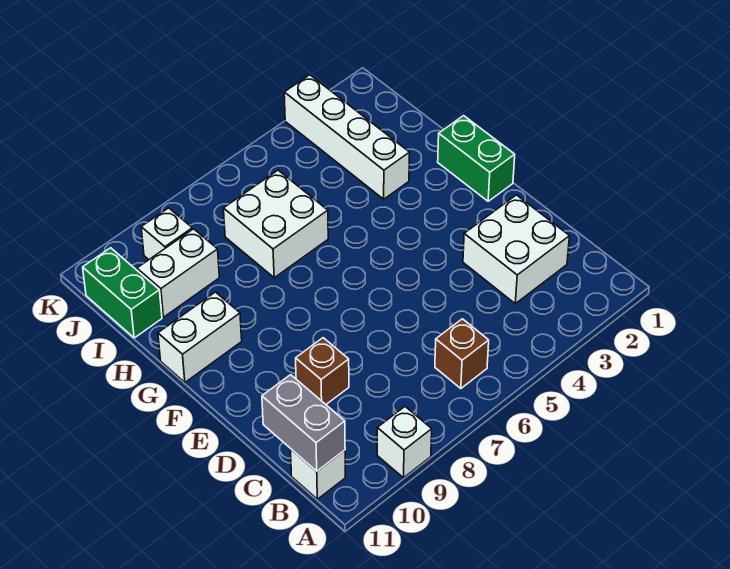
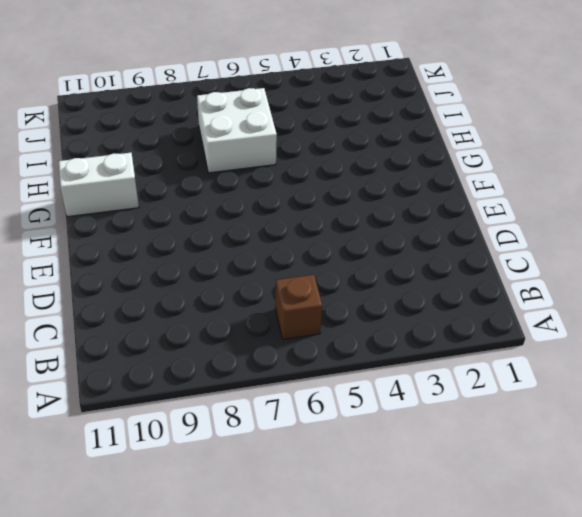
none -> white 1x1 brick [377,407,432,478]
none -> white 1x1 brick [291,449,345,499]
none -> white 2x2 brick [463,195,570,304]

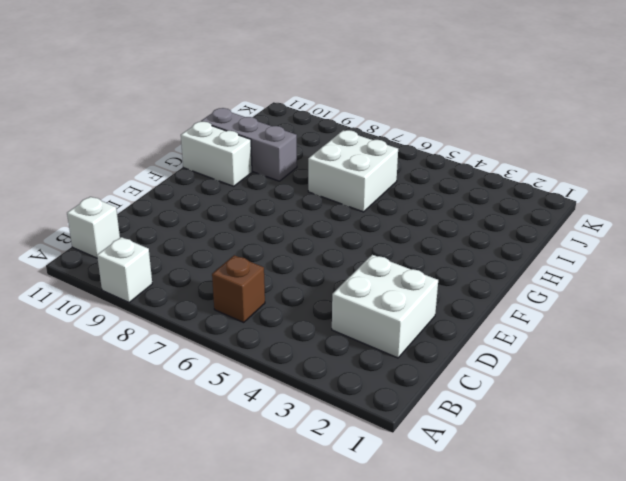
grey 1x3 brick [201,108,297,181] -> none
none -> brown 1x1 brick [296,338,349,404]
none -> green 1x2 brick [438,116,515,201]
none -> white 1x4 brick [284,75,410,199]

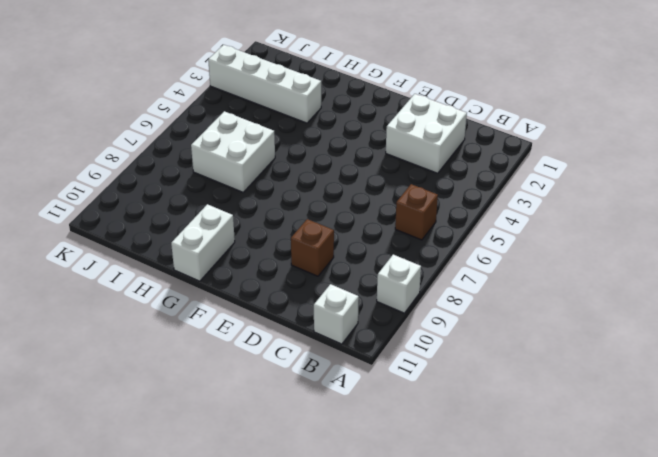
none -> green 1x2 brick [438,116,515,201]
none -> white 1x2 brick [137,229,219,317]
none -> green 1x2 brick [83,248,162,338]

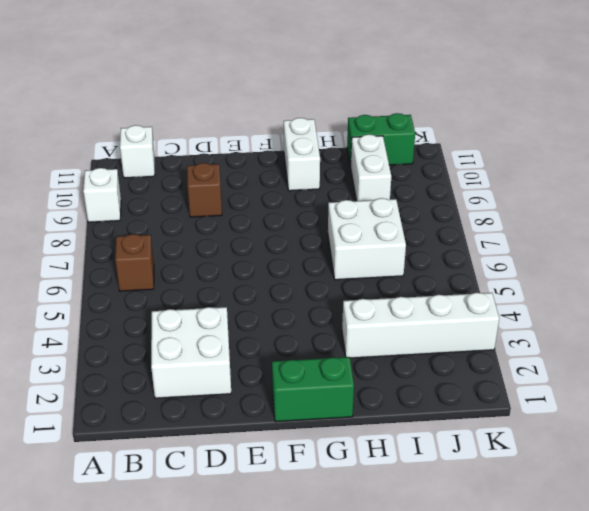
none -> white 1x1 brick [141,208,192,259]
none -> grey 1x2 brick [262,375,345,471]

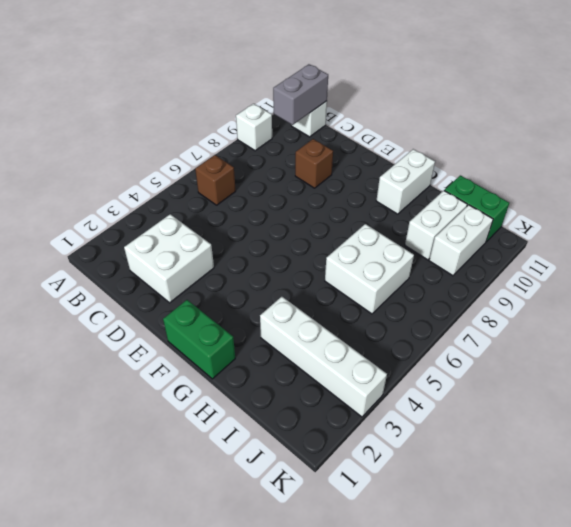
grey 1x2 brick [273,64,328,125] -> grey 1x2 brick turned to [262,375,345,471]
white 1x2 brick [429,205,493,276] -> white 1x1 brick [141,208,192,259]

